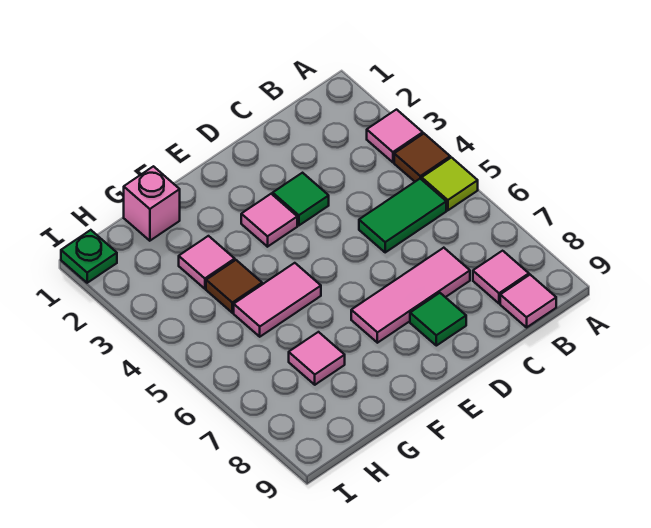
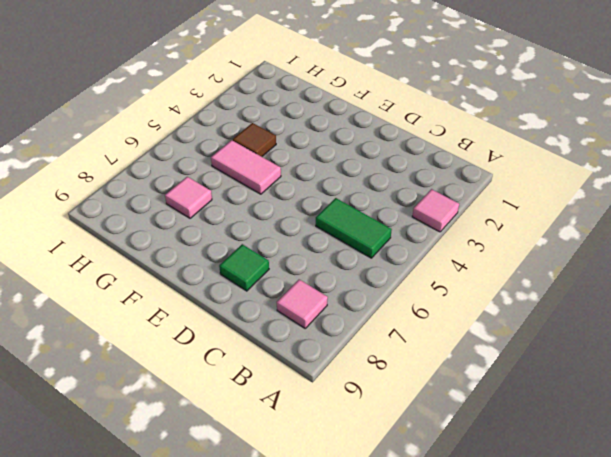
none -> brown 1x1 tile [394,134,450,182]
none -> lime 1x1 tile [422,158,478,210]
none -> pink 1x1 tile [500,275,556,327]

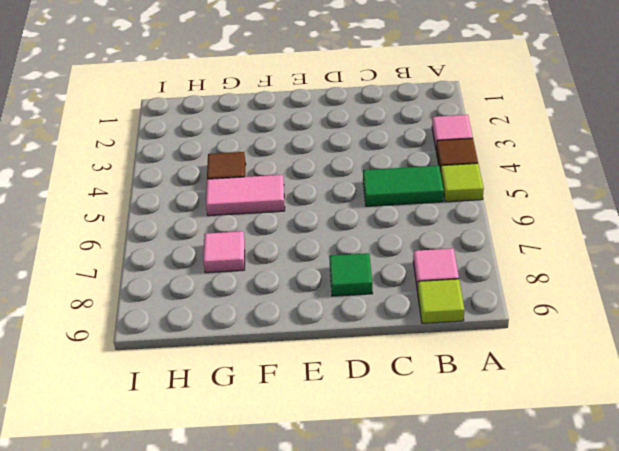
lime 1x1 tile [418,279,464,323] -> pink 1x1 tile [500,275,556,327]
none -> pink 1x3 tile [351,248,470,343]
none -> green 1x1 tile [273,173,329,225]
none -> pink 1x1 tile [241,194,297,247]

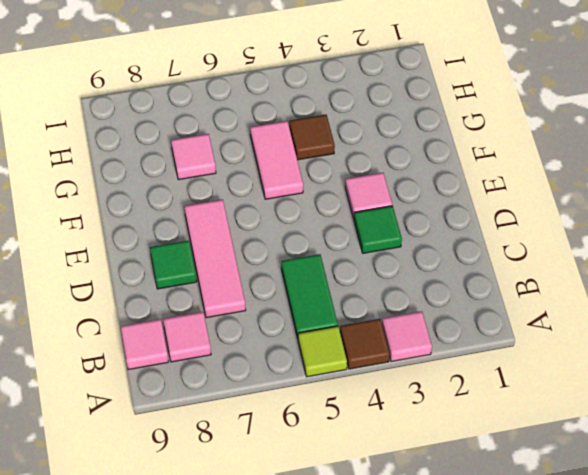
none -> pink 1x1 brick [124,166,180,241]
none -> pink 1x1 tile [179,236,235,289]
none -> green 1x1 plate [61,230,117,283]

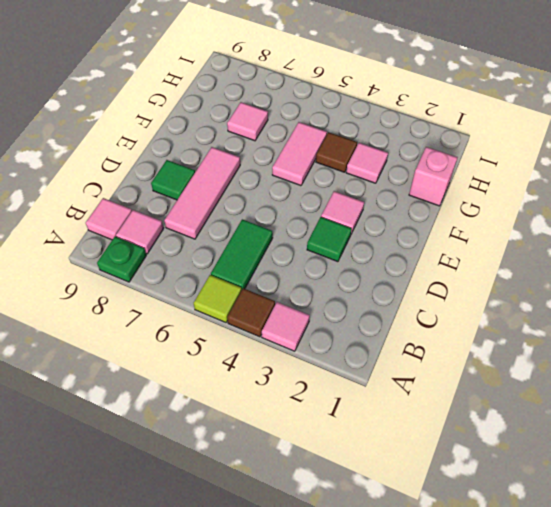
green 1x1 plate [97,237,146,282] -> green 1x1 plate moved to [61,230,117,283]

